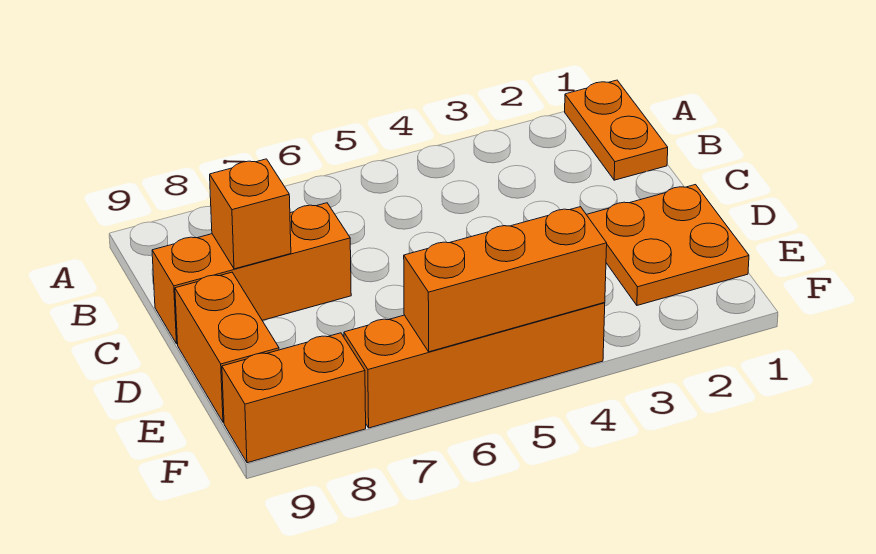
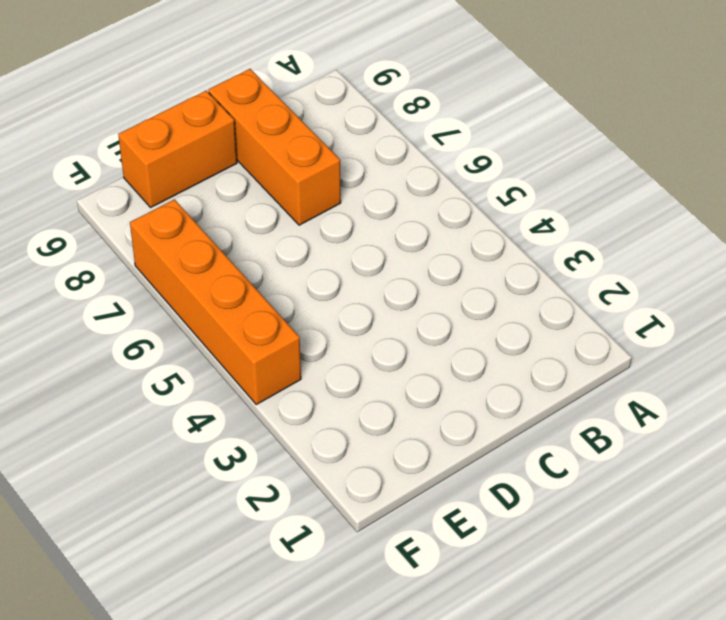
none -> orange 1x2 plate [565,80,668,180]
none -> orange 2x2 plate [586,185,749,305]

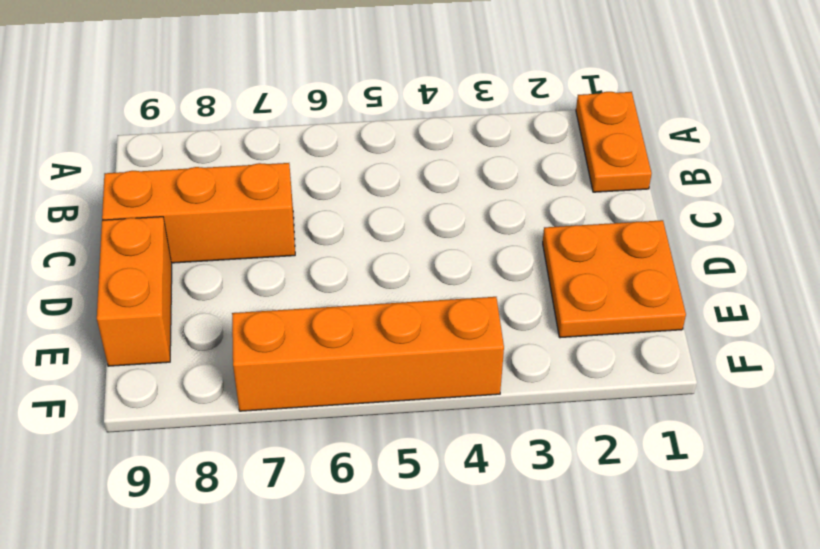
none -> orange 1x2 brick [222,333,366,463]
none -> orange 1x1 brick [210,159,291,269]

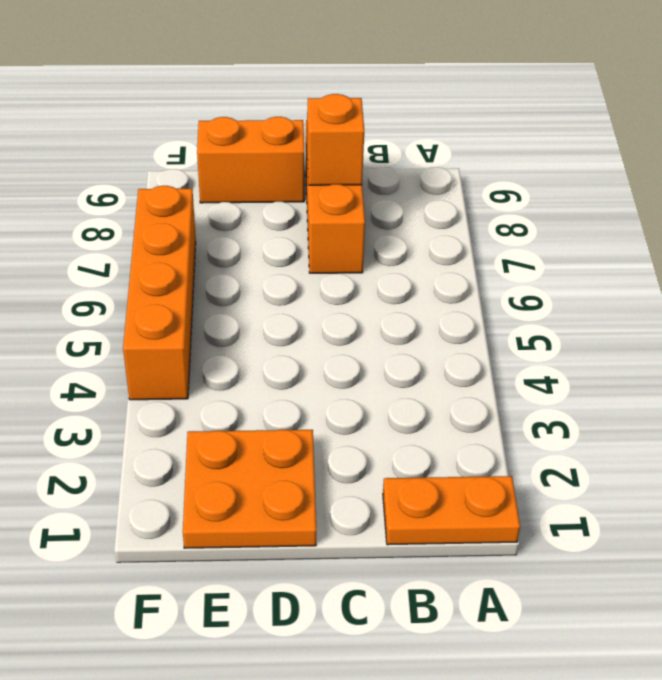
none -> orange 1x2 brick [222,333,366,463]
none -> orange 1x3 brick [404,207,607,352]

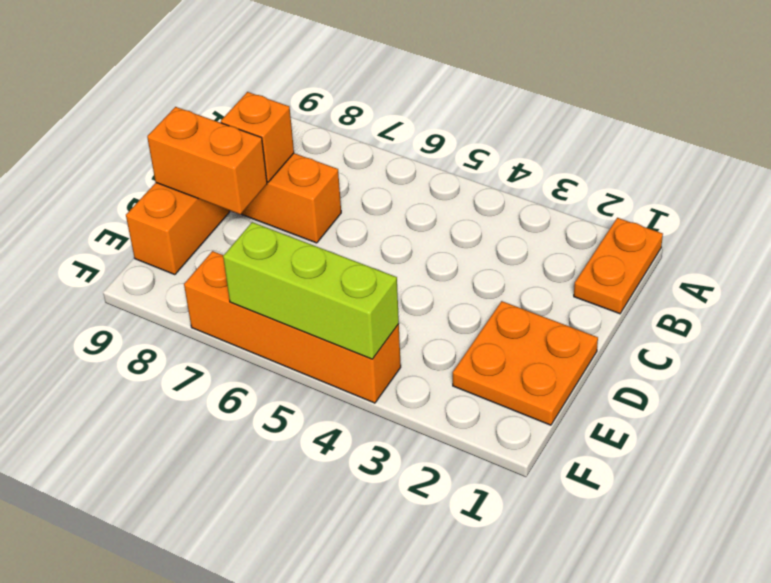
orange 1x2 brick [147,107,267,214] -> orange 1x2 brick moved to [222,333,366,463]
lime 1x3 brick [223,222,399,359] -> orange 1x3 brick [404,207,607,352]

